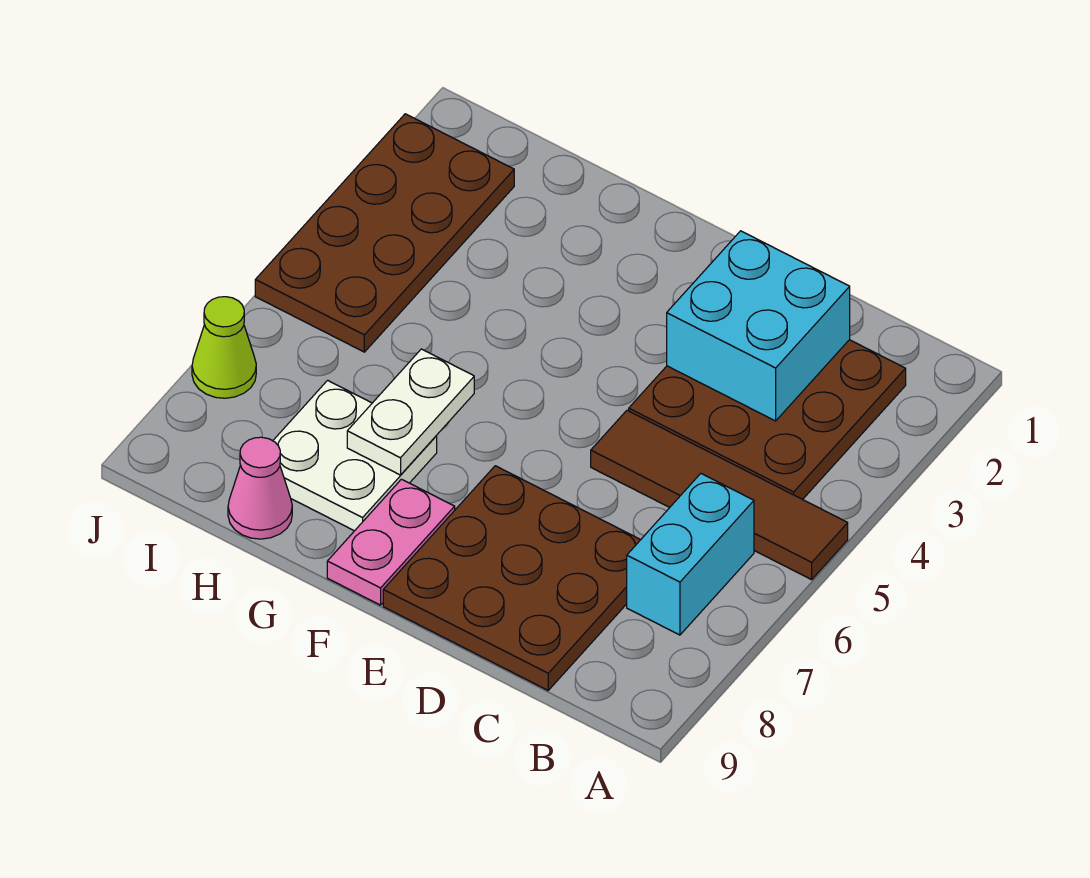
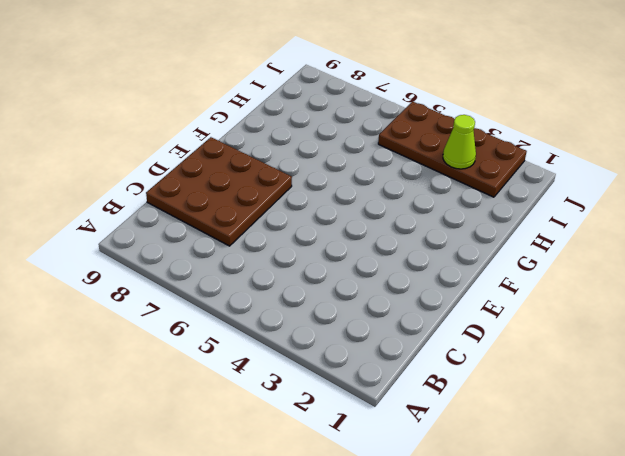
lime 1x1 cone [443,115,476,169] -> lime 1x1 cone moved to [192,297,256,398]
none -> brown 1x4 tile [591,410,848,580]
none -> brown 3x3 plate [629,340,906,500]

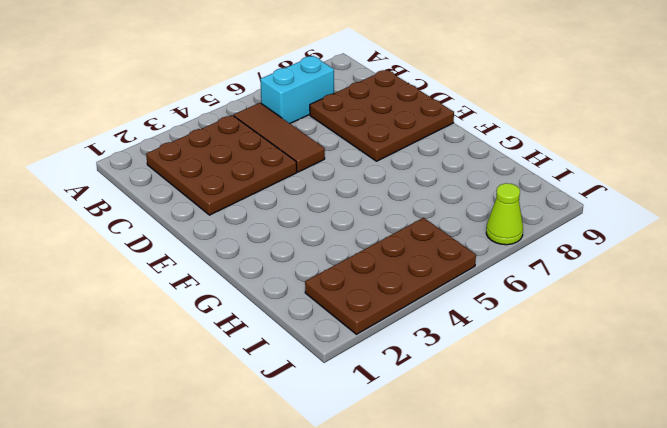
brown 1x3 tile [234,103,325,172] -> brown 1x4 tile [591,410,848,580]
none -> pink 1x2 plate [327,479,455,605]
none -> white 2x2 plate [273,380,437,531]

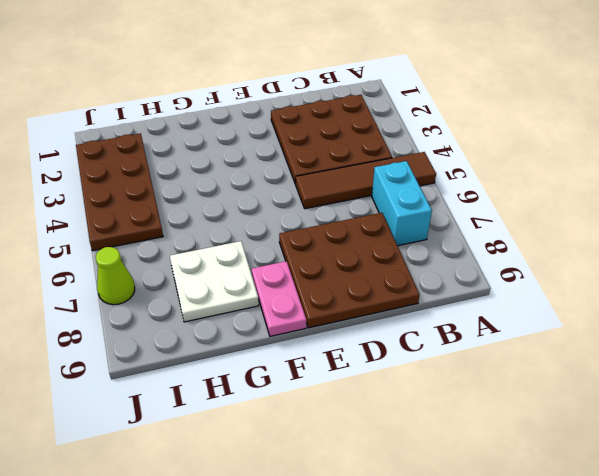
none -> pink 1x1 cone [228,437,292,539]
none -> cyan 2x2 brick [667,231,850,421]

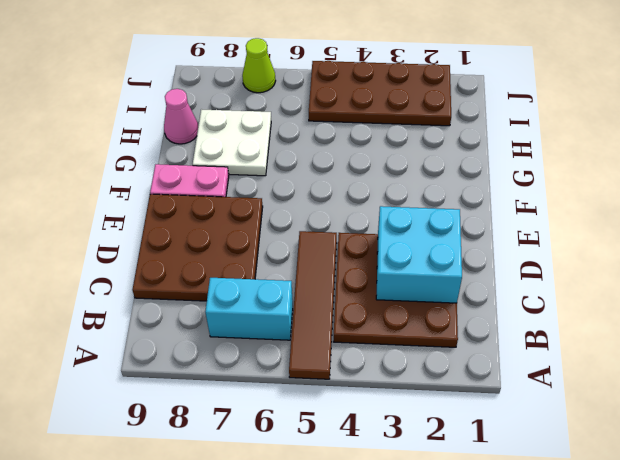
none -> white 1x2 plate [347,349,474,475]

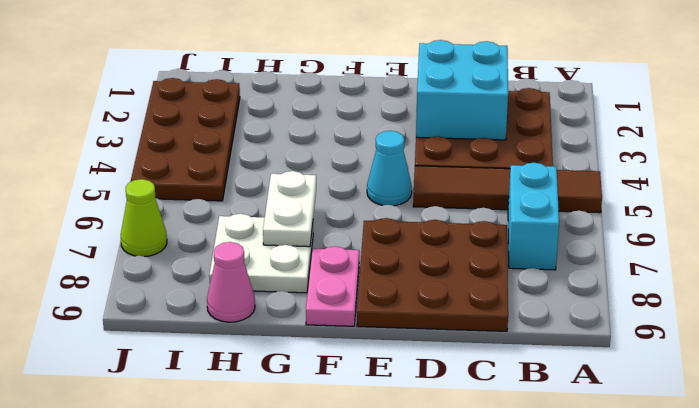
cyan 1x1 cone [367,131,412,206] -> none

